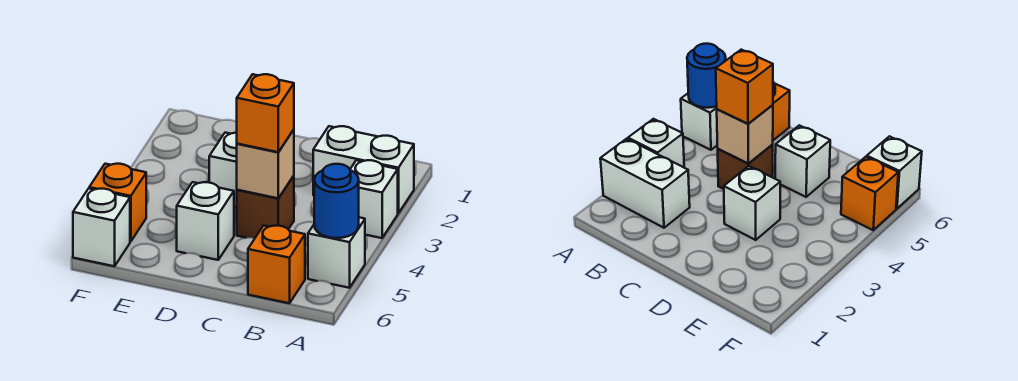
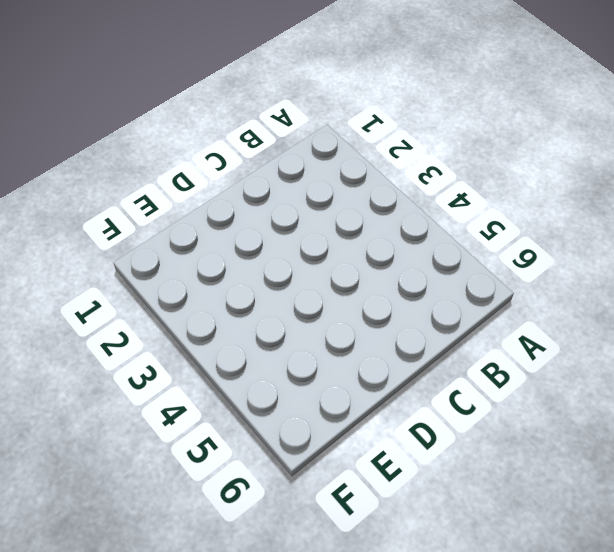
none -> white 1x2 brick [313,126,414,213]
none -> white 1x1 brick [350,160,398,238]
none -> white 1x1 brick [308,217,365,288]

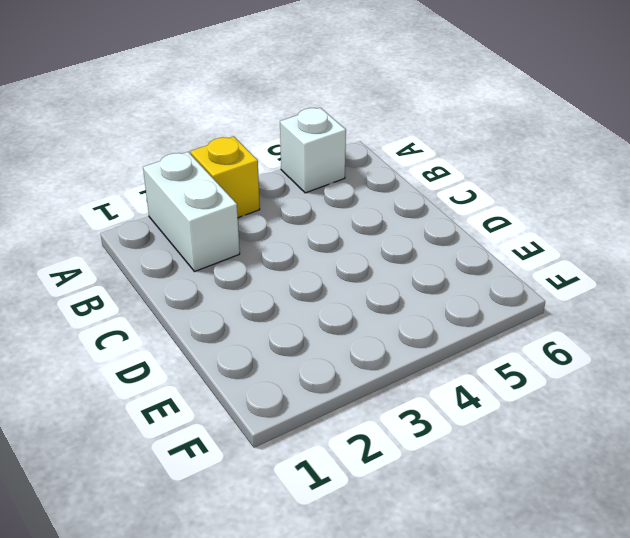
yellow 1x1 brick [190,136,260,218] -> white 1x1 brick [350,160,398,238]
none -> orange 1x1 brick [248,225,305,303]
none -> brown 1x1 brick [237,176,294,238]
none -> white 1x1 brick [209,133,237,207]

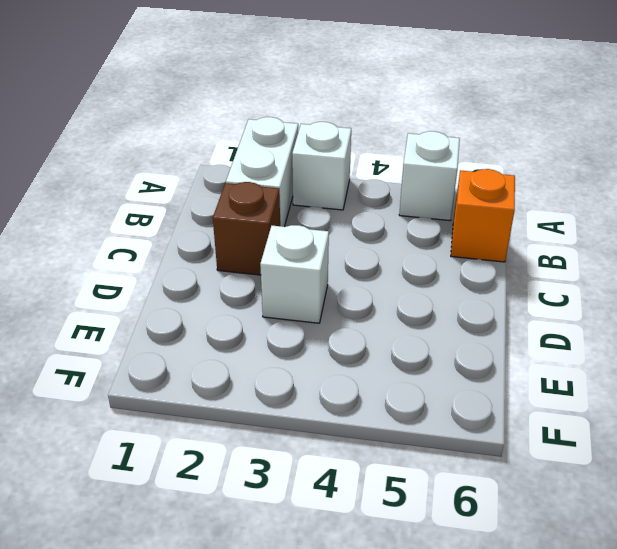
brown 1x1 brick [213,182,280,275] -> brown 1x1 brick moved to [237,176,294,238]
none -> white 1x1 brick [177,182,234,260]
none -> orange 1x1 brick [89,164,146,242]
none -> white 1x1 brick [73,189,130,266]

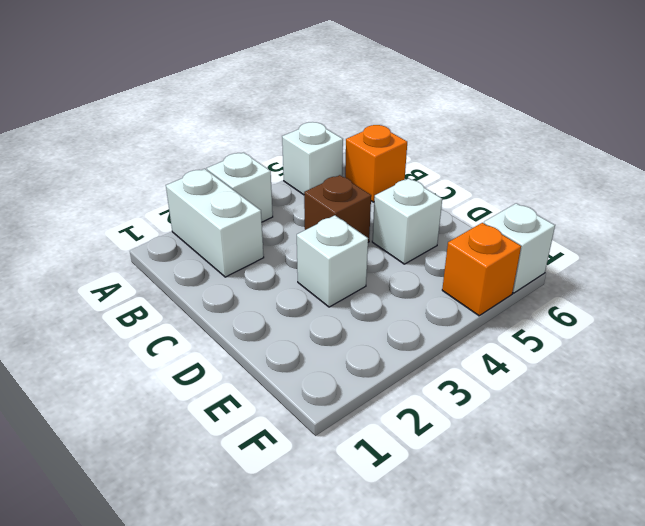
none -> blue 1x1 round brick [314,164,359,238]
none -> tan 1x1 brick [237,130,294,198]
none -> orange 1x1 brick [237,74,294,152]

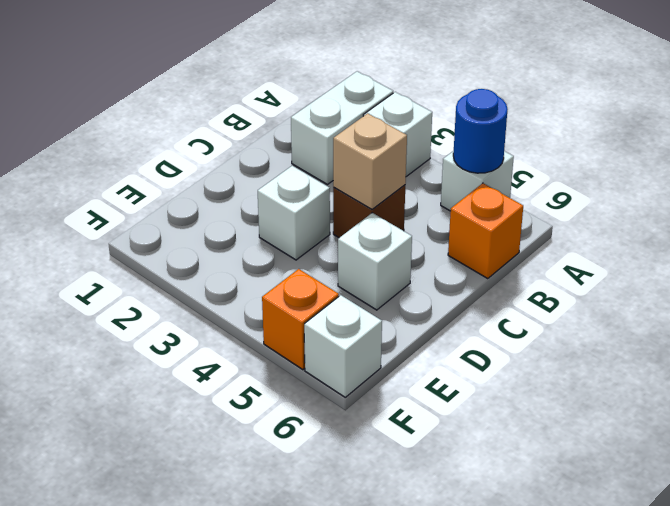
none -> orange 1x1 brick [237,74,294,152]

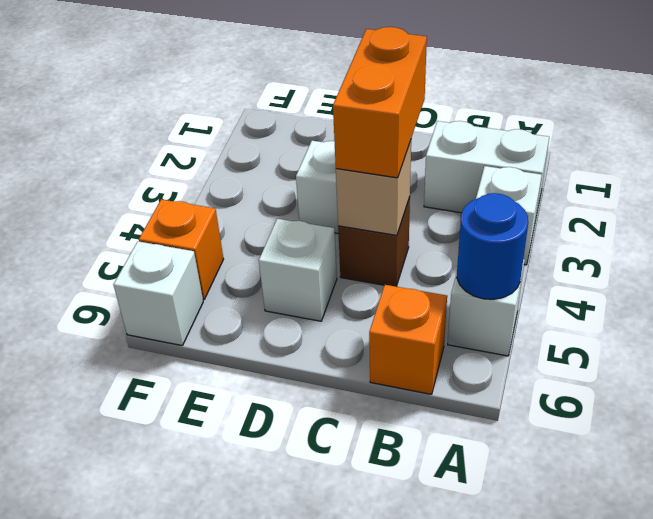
orange 1x2 brick [333,27,427,178] -> orange 1x1 brick [237,74,294,152]

